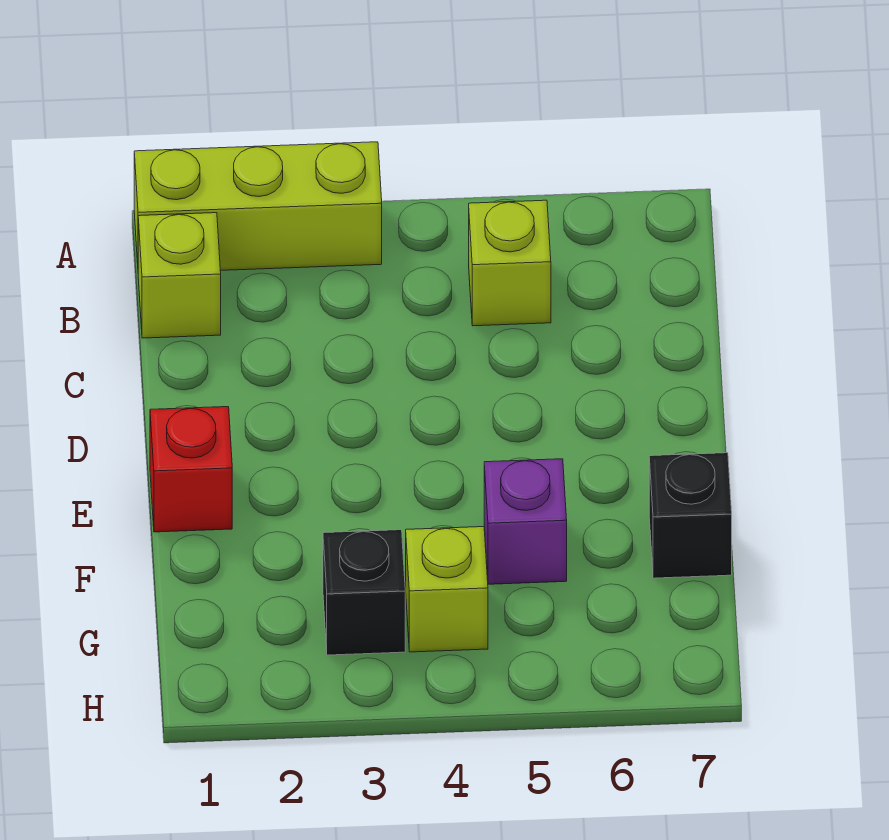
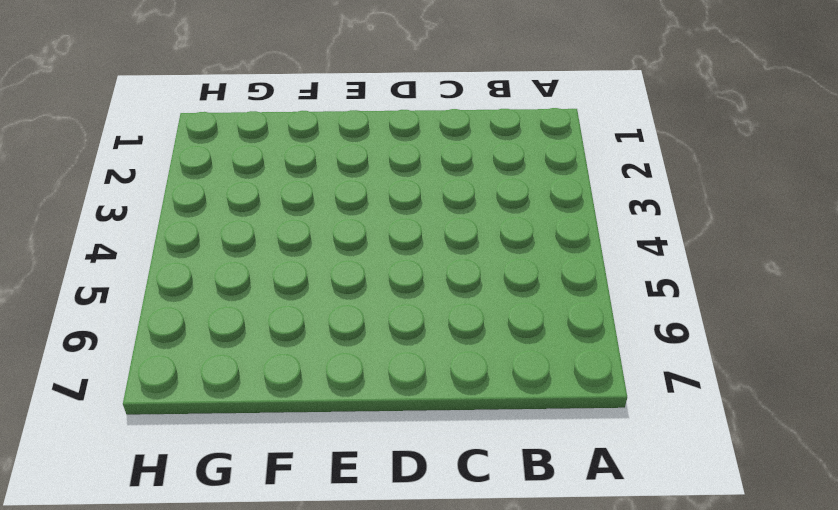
none -> lime 1x3 brick [134,142,382,270]
none -> lime 1x1 brick [138,213,221,338]

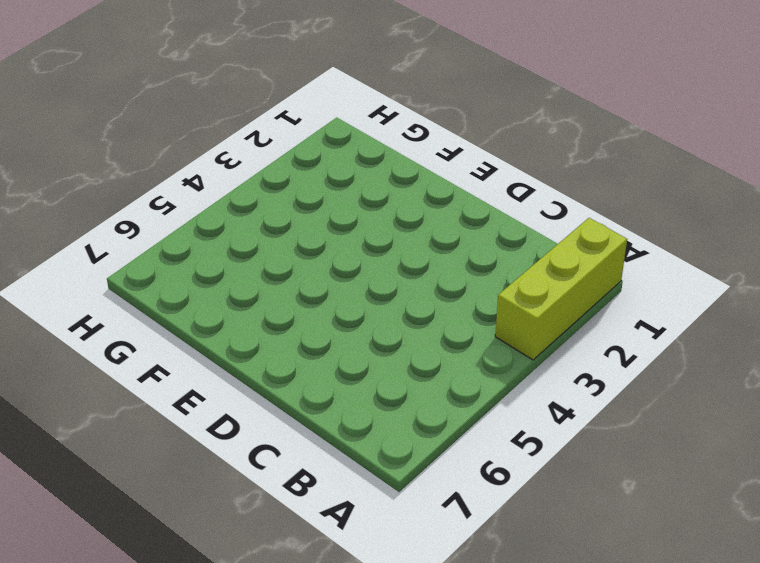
none -> lime 1x1 brick [138,213,221,338]
none -> lime 1x1 brick [469,200,551,326]

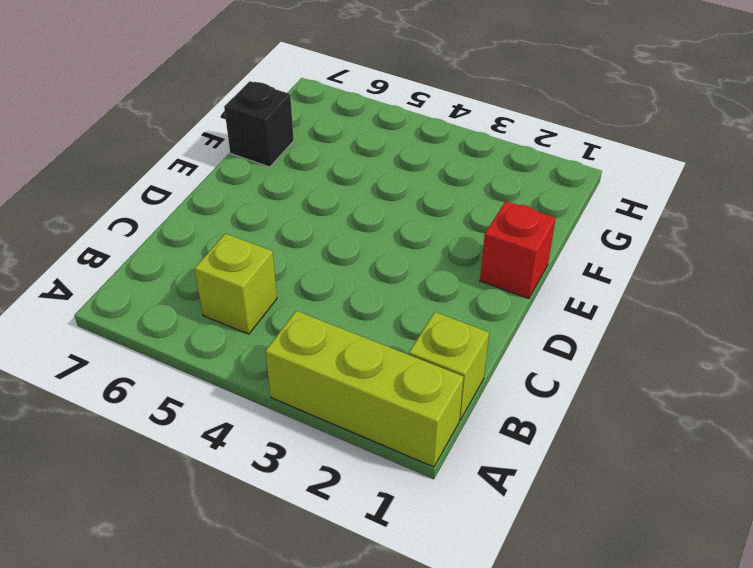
none -> purple 1x1 brick [484,459,567,584]
none -> black 1x1 brick [323,530,405,655]

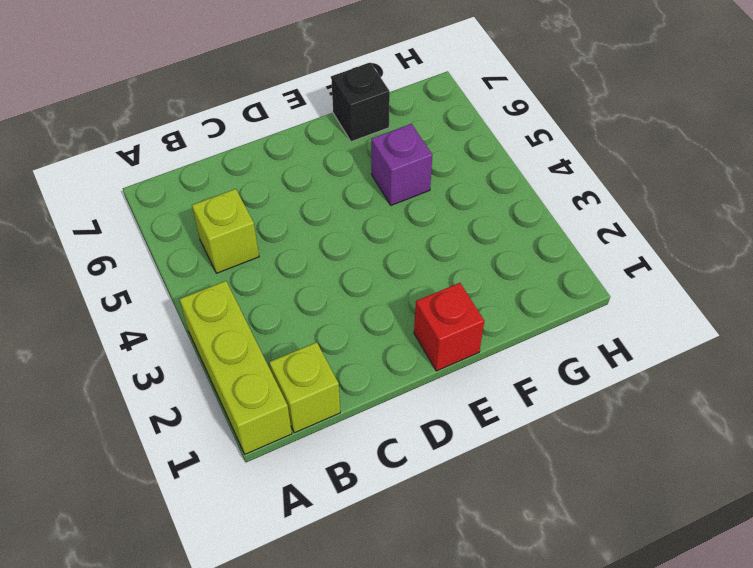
none -> black 1x1 brick [323,530,405,655]
none -> lime 1x1 brick [406,527,488,652]

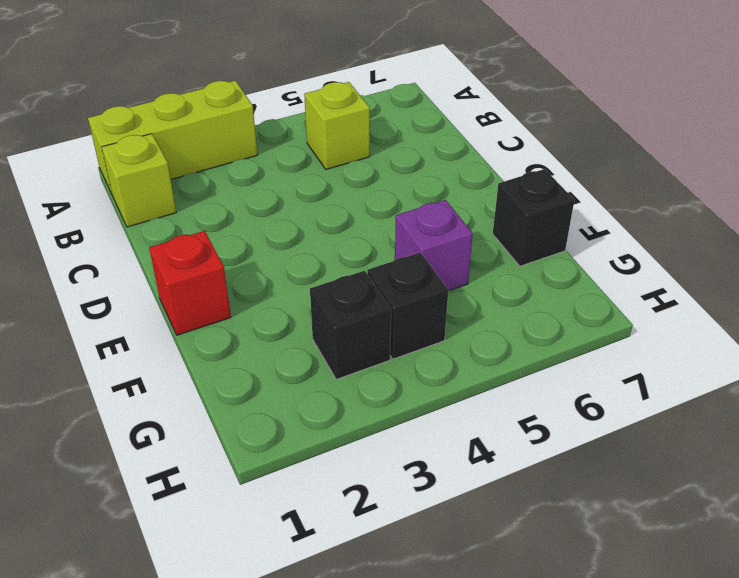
black 1x1 brick [367,252,448,359] -> lime 1x1 brick [406,527,488,652]

